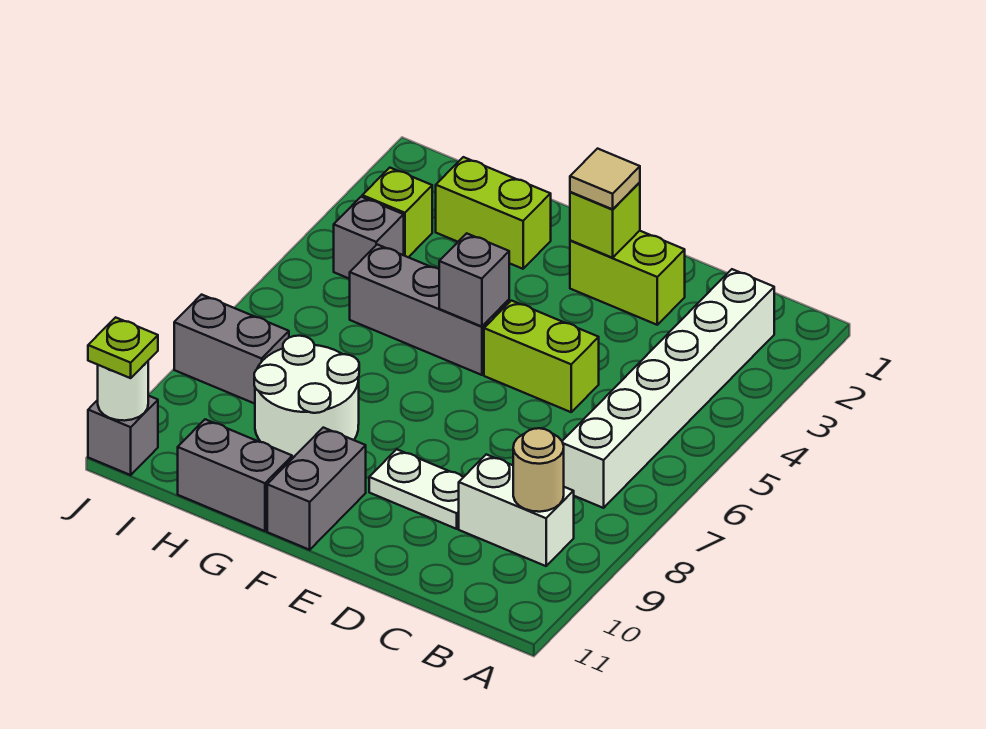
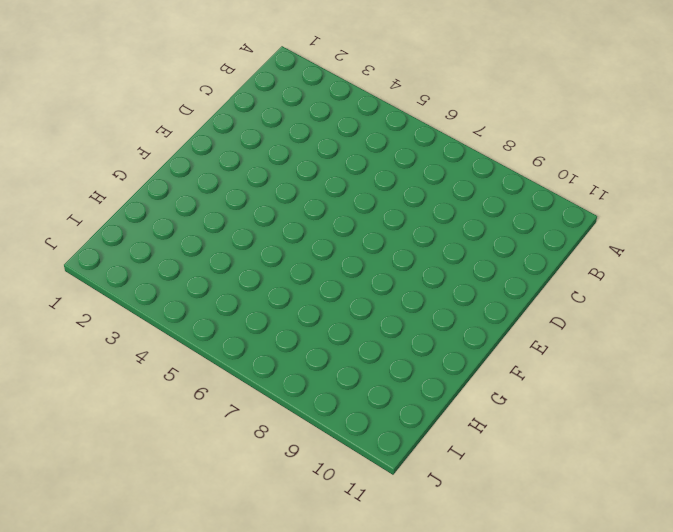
none -> white 1x6 brick [562,269,774,508]
none -> white 1x2 brick [459,454,574,566]
none -> lime 1x2 brick [570,231,685,325]

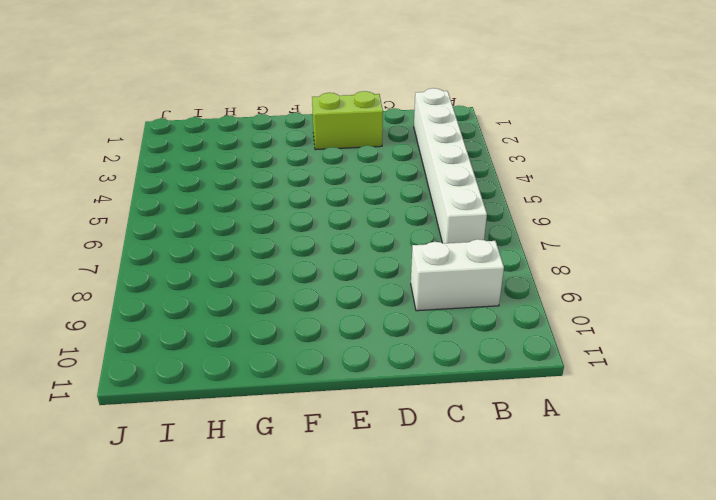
none -> lime 1x2 brick [484,301,599,412]
none -> white 1x2 plate [369,449,463,529]
none -> grey 1x3 brick [350,245,509,375]

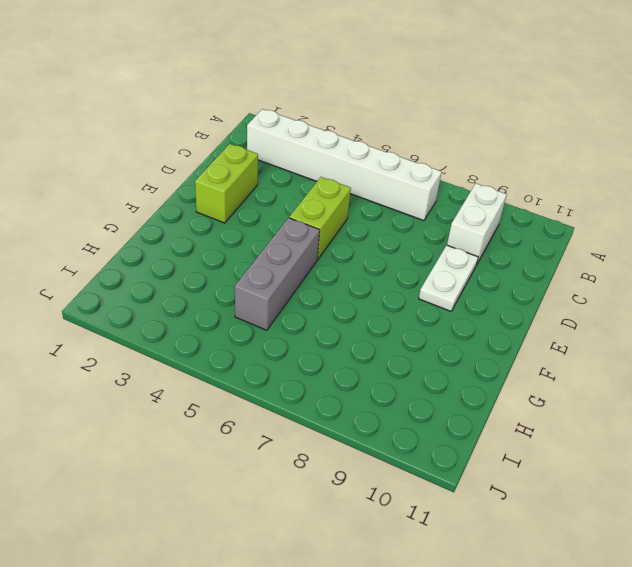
none -> grey 1x2 brick [267,428,366,550]
none -> lime 1x2 brick [436,157,551,269]
none -> white 2x2 round brick [254,336,359,459]

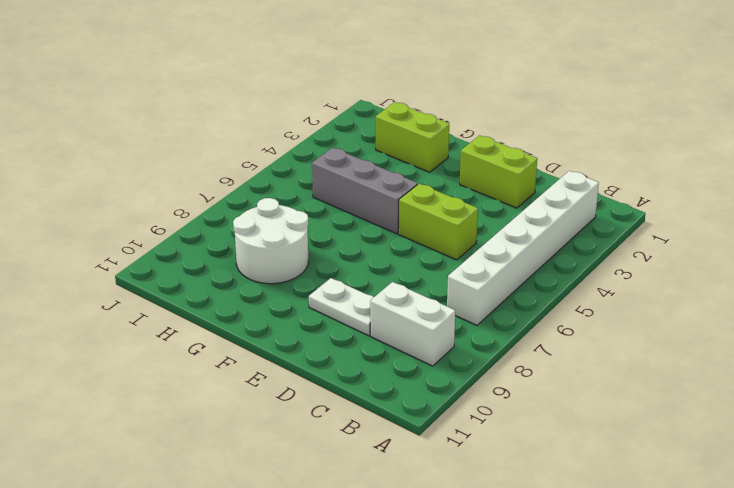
none -> grey 1x2 brick [267,428,366,550]
none -> grey 1x2 brick [178,419,292,531]
none -> lime 1x1 brick [362,168,432,257]

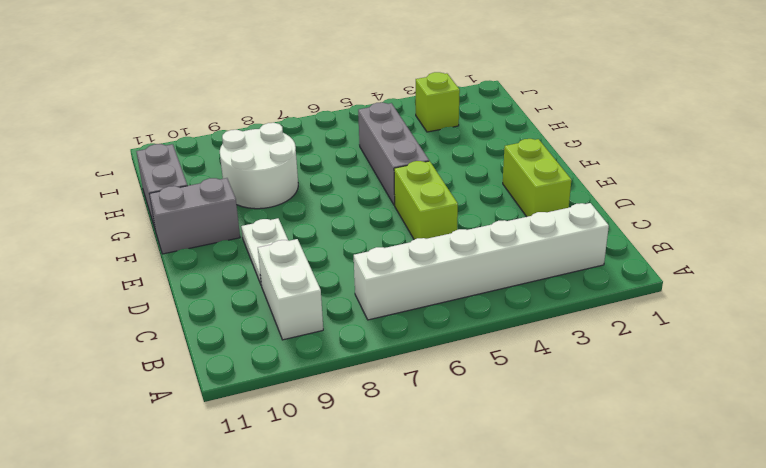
none -> lime 1x2 brick [436,157,551,269]
none -> grey 1x1 brick [334,197,404,279]
none -> grey 1x2 brick [174,295,289,404]

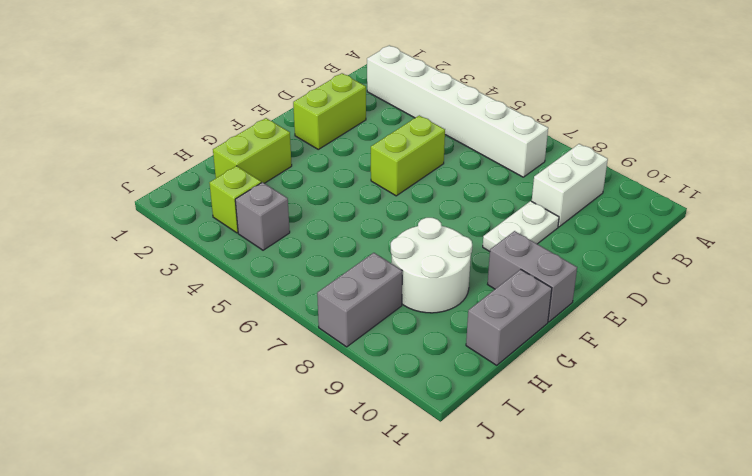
none -> grey 1x3 brick [350,245,509,375]
none -> grey 1x1 brick [88,396,158,475]
none -> tan 1x1 round brick [513,428,564,512]

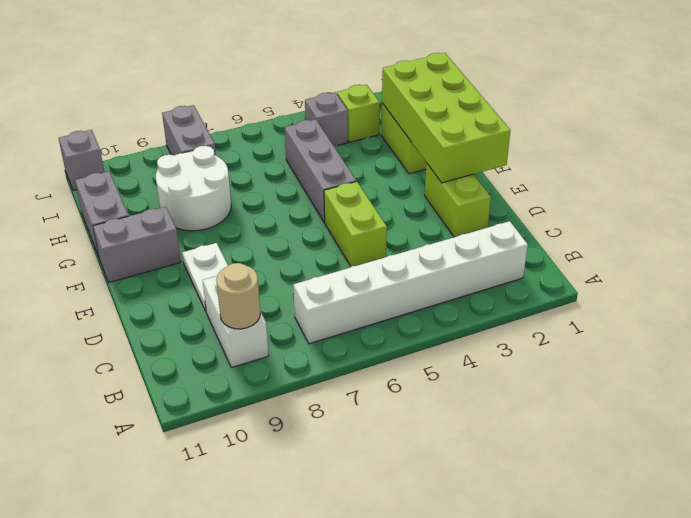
lime 2x4 brick [382,53,511,183] -> lime 1x1 brick [570,182,640,258]
none -> grey 1x1 brick [439,233,509,327]
none -> white 1x1 round brick [98,361,148,421]
none -> tan 1x1 tile [570,149,640,209]

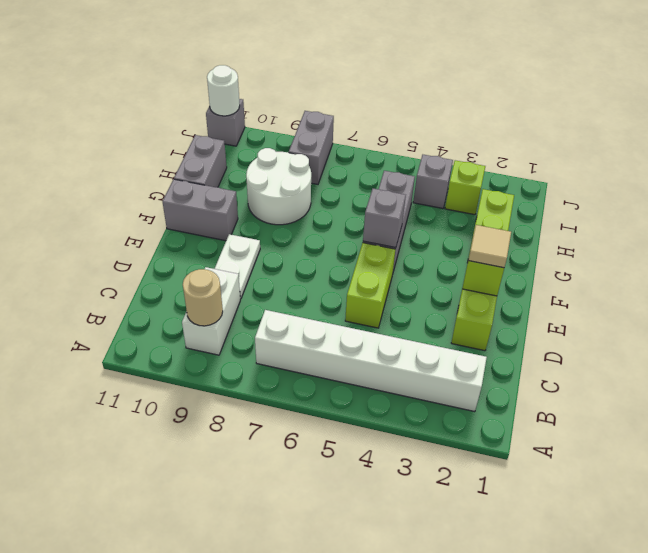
none -> lime 1x1 plate [88,317,158,378]

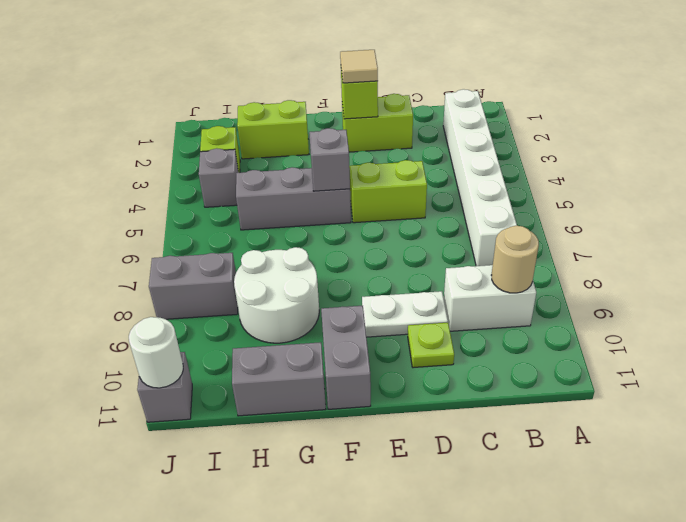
lime 1x1 plate [408,323,454,368] -> lime 1x1 plate moved to [88,317,158,378]

